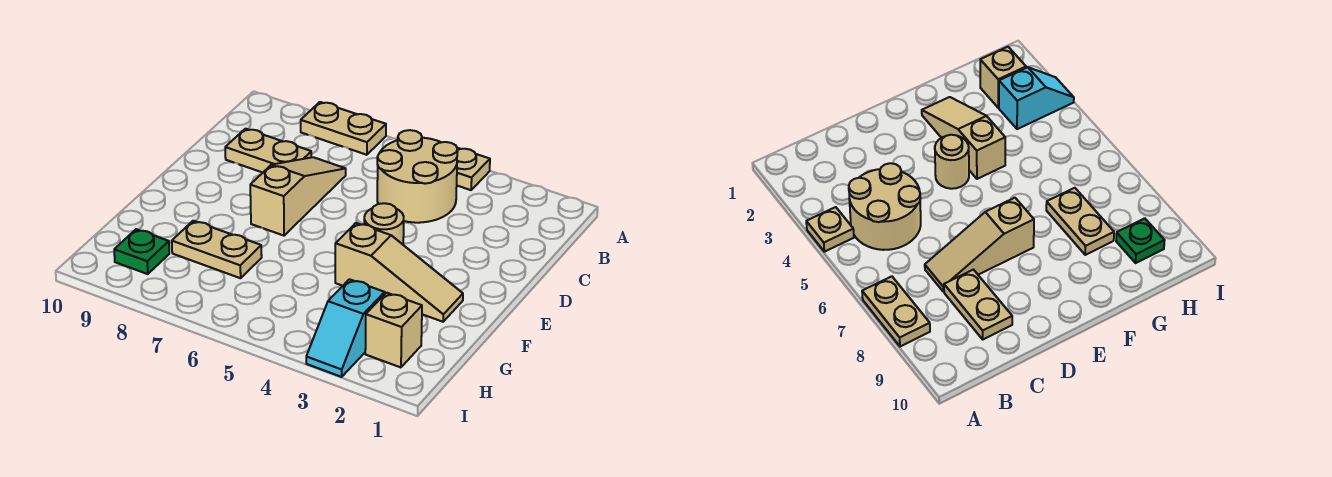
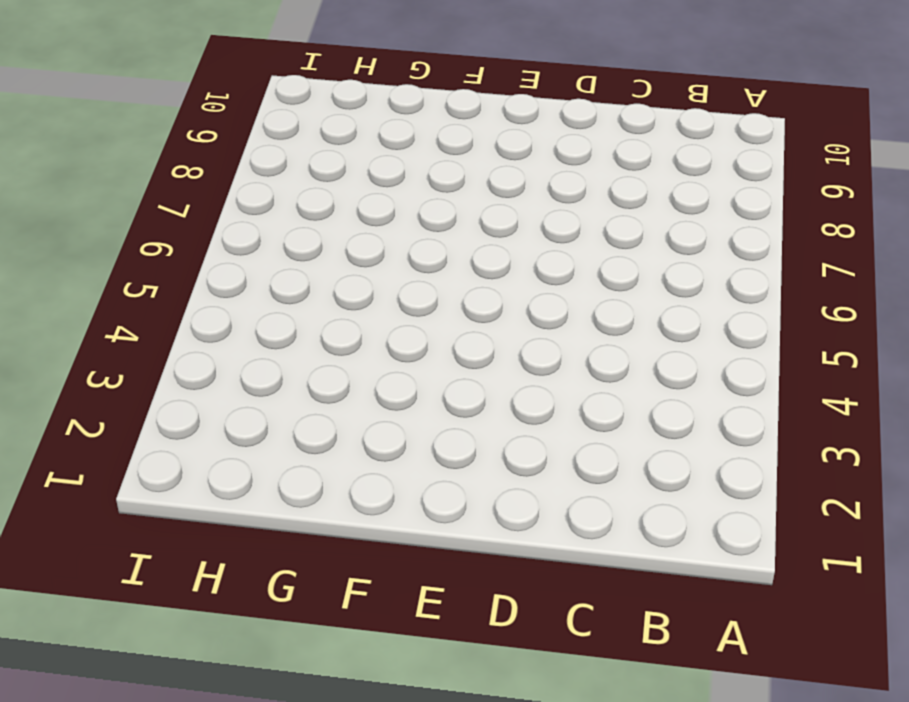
none -> tan 1x1 plate [457,148,490,190]
none -> tan 1x2 plate [301,102,386,155]

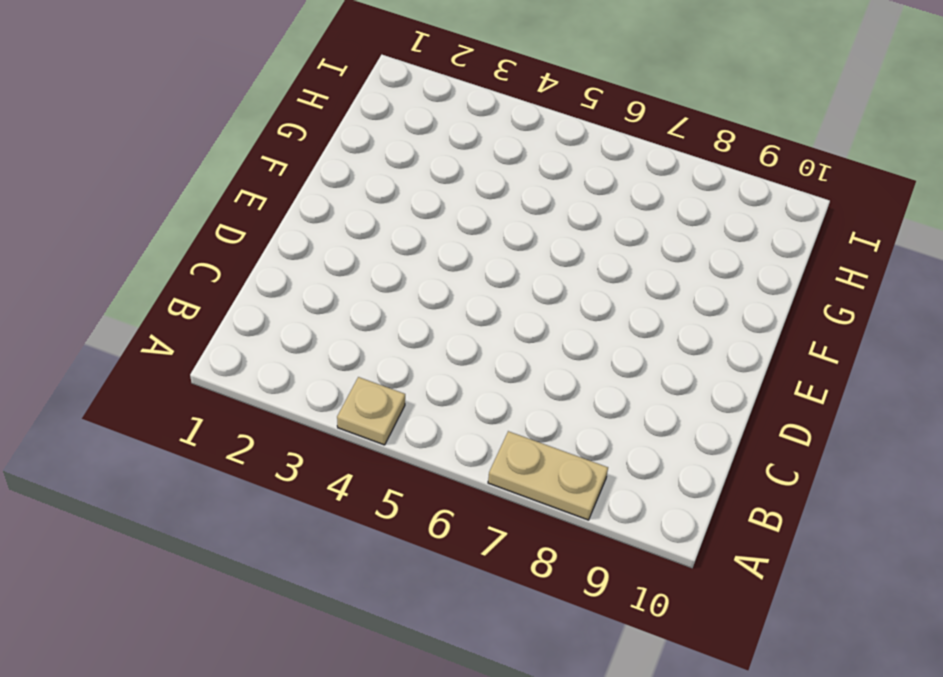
none -> tan 2x2 round brick [377,130,458,223]
none -> tan 1x3 slope [250,157,346,236]

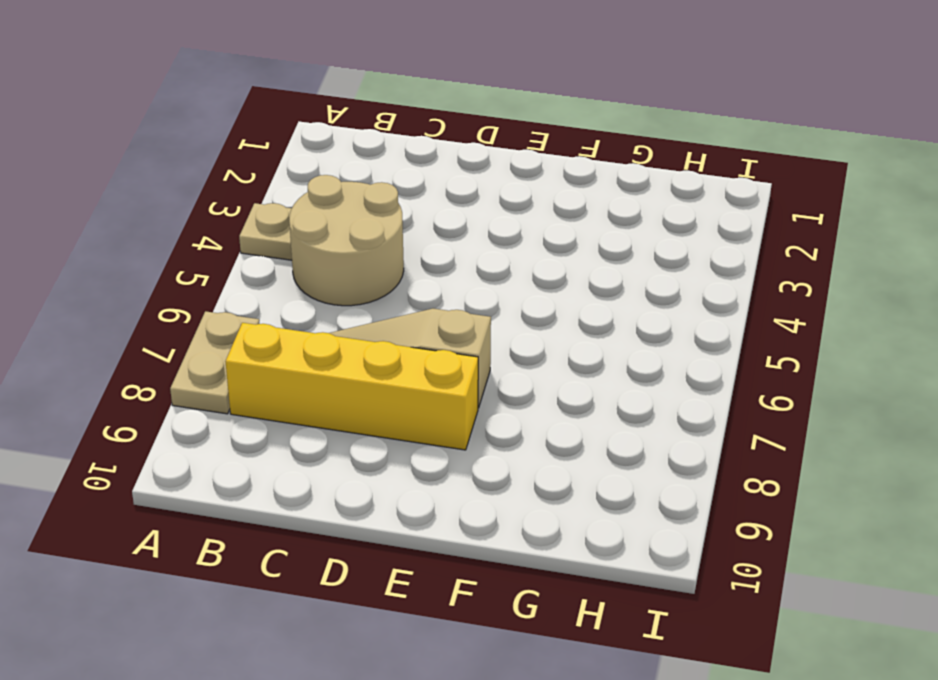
yellow 1x4 brick [225,323,478,450] -> tan 1x2 plate [225,129,311,173]
none -> tan 1x1 round brick [364,203,404,244]
none -> tan 1x3 slope [335,223,463,322]

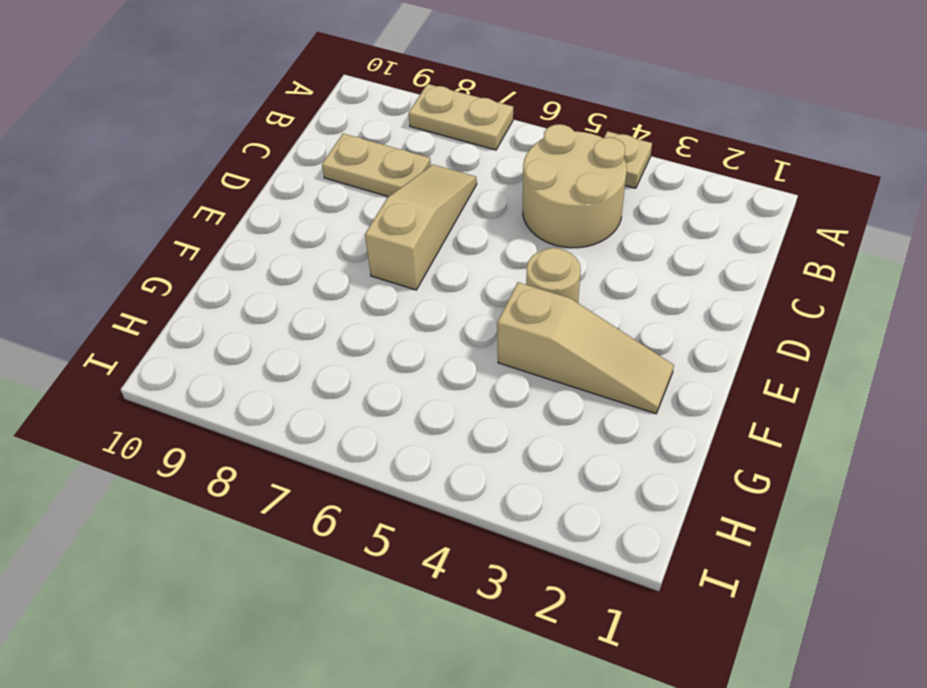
none -> tan 1x2 plate [172,221,262,278]
none -> tan 1x1 brick [365,293,422,367]

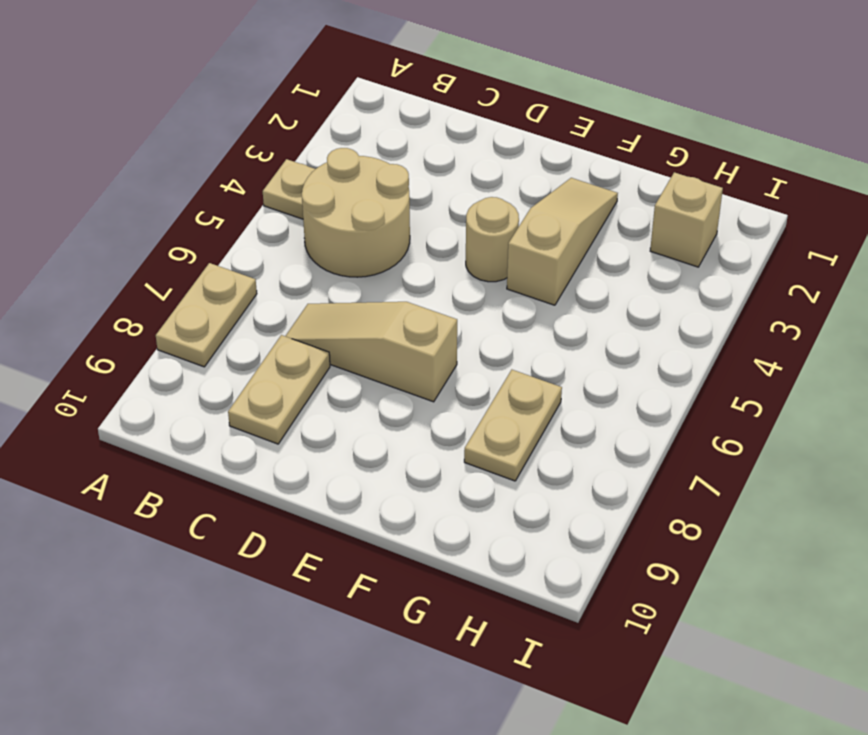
none -> cyan 1x2 slope [306,279,385,377]
none -> green 1x1 plate [114,229,169,274]

